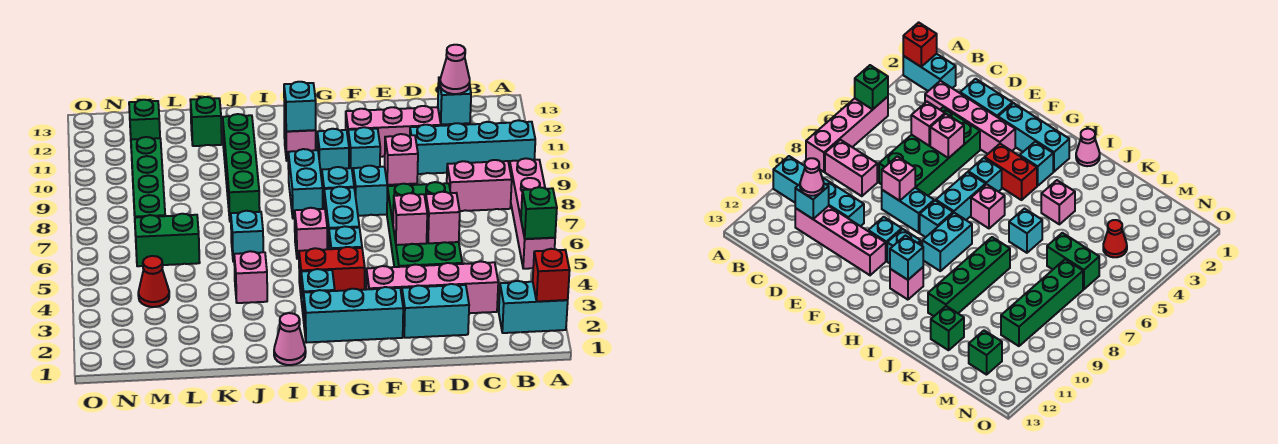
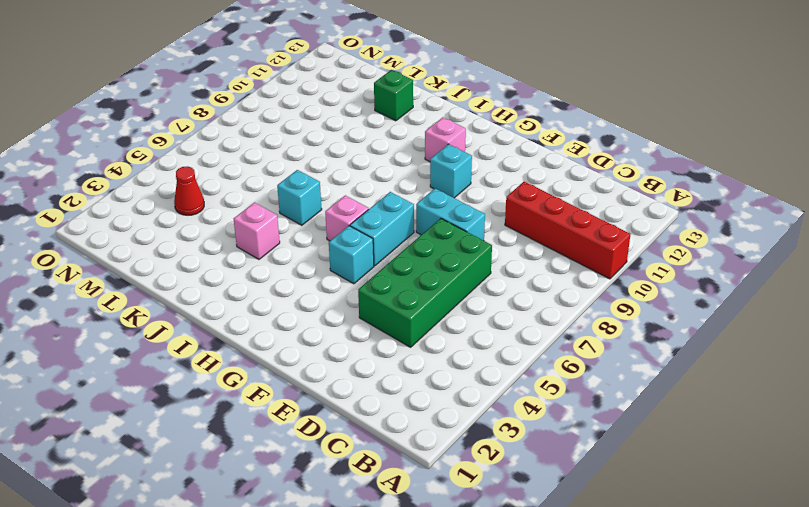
red 1x4 brick [505,182,630,279] -> cyan 1x4 brick [410,120,535,174]
none -> cyan 1x2 brick [499,281,568,333]
none -> pink 1x4 brick [509,158,555,269]
none -> pink 1x2 brick [447,160,512,211]
none -> pink 1x4 brick [366,261,498,313]

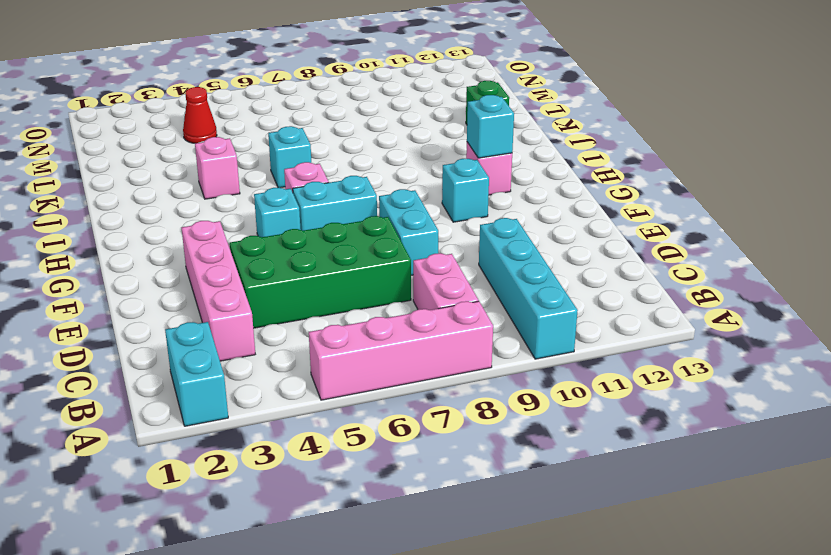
none -> pink 1x4 brick [346,106,470,157]
none -> cyan 1x2 brick [402,284,469,338]
none -> cyan 1x3 brick [304,287,403,343]
none -> cyan 1x1 brick [348,127,380,174]

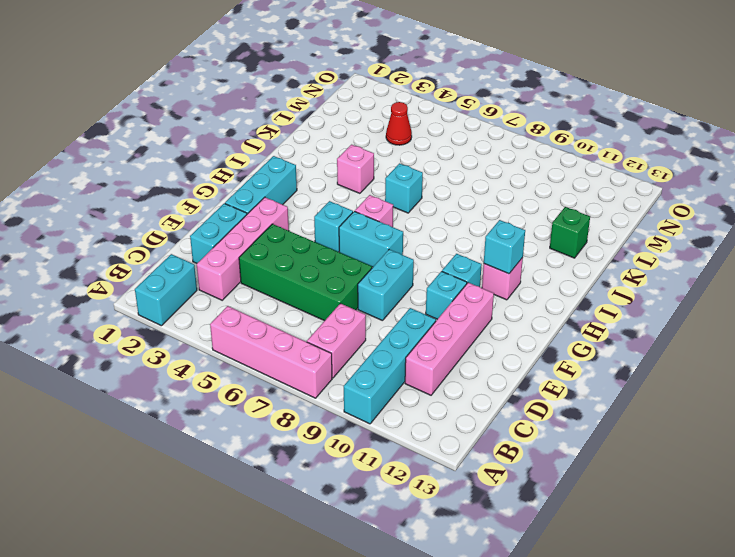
none -> red 1x2 brick [299,247,365,292]
none -> cyan 1x1 brick [322,167,354,209]
none -> cyan 1x1 brick [301,269,335,320]
none -> cyan 1x2 brick [288,149,323,219]

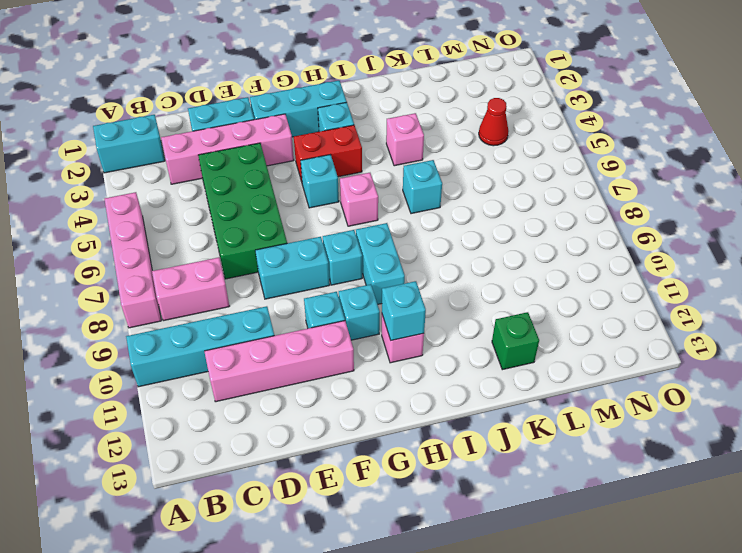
none -> cyan 1x2 brick [324,187,359,249]
none -> pink 1x1 cone [274,313,306,365]
none -> green 1x4 brick [223,114,260,222]
none -> green 1x2 brick [135,214,200,266]

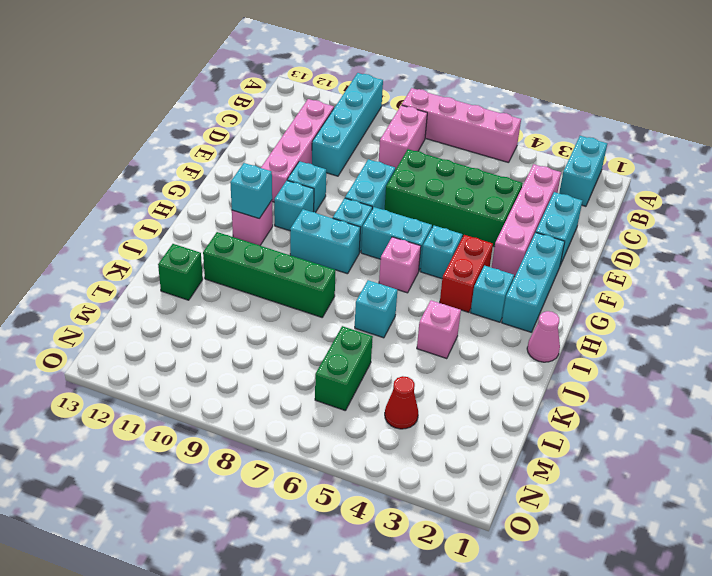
none -> green 1x4 brick [131,137,165,218]
none -> green 1x1 brick [129,100,160,140]
none -> red 1x1 brick [533,249,570,301]
none -> green 1x1 brick [521,187,557,239]

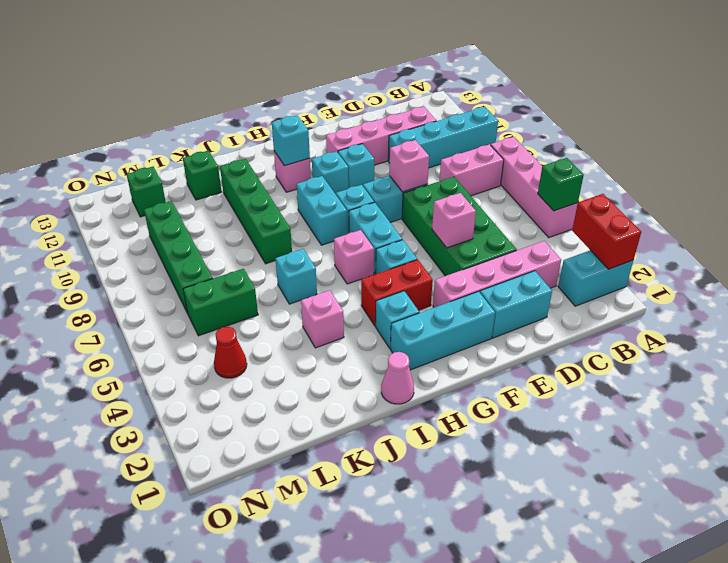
red 1x2 brick [572,194,641,269] -> red 1x1 brick [533,249,570,301]
none -> cyan 1x1 brick [438,77,471,125]
none -> pink 1x1 brick [426,192,460,243]
none -> pink 1x1 cone [440,45,470,94]

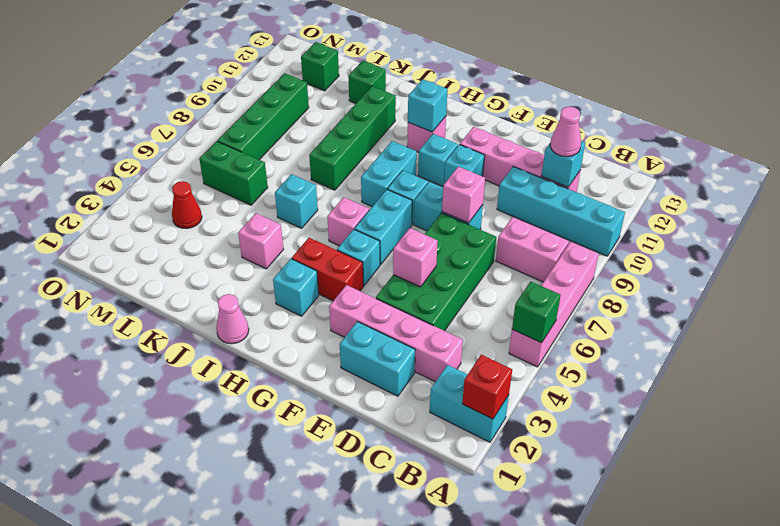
none -> cyan 1x3 brick [304,287,403,343]
none -> pink 1x1 brick [426,192,460,243]

